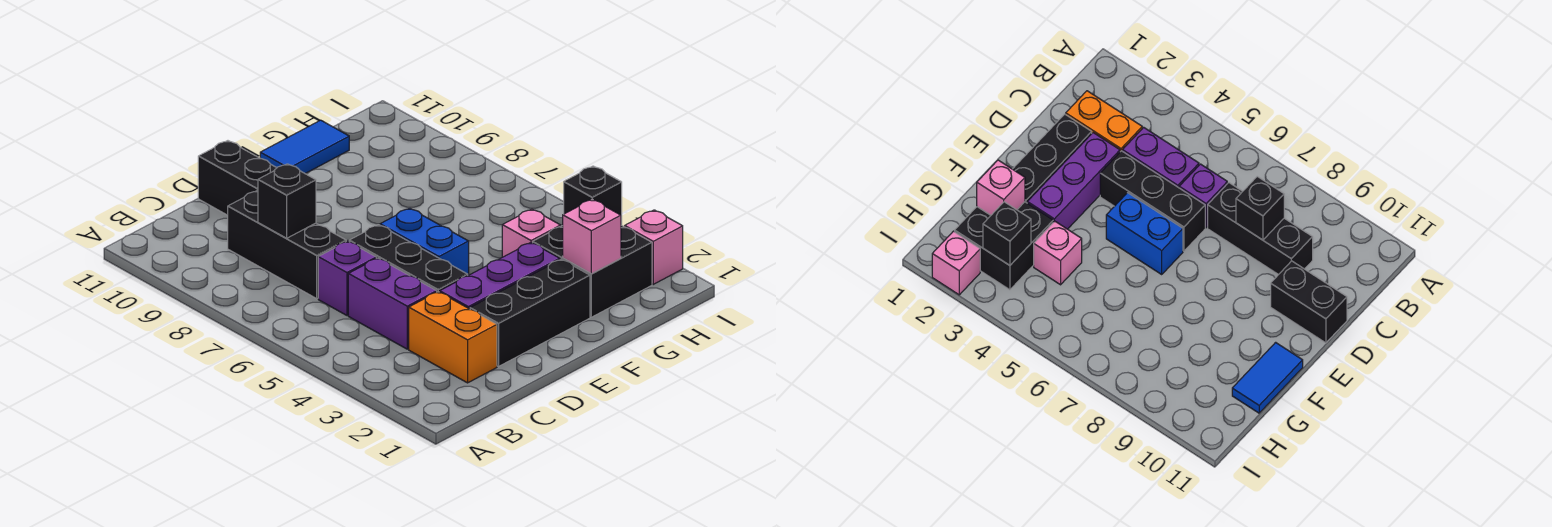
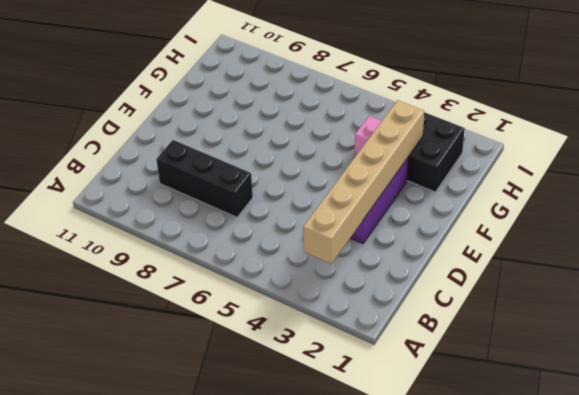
tan 1x6 brick [303,100,424,264] -> none
none -> orange 1x2 brick [409,292,497,383]
none -> purple 1x2 brick [348,258,437,349]
none -> purple 1x1 brick [318,241,376,315]

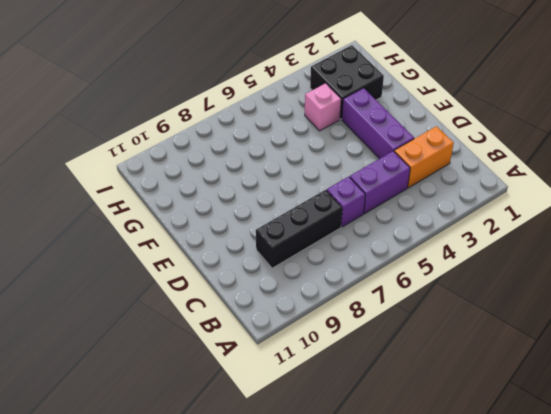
none -> black 1x3 brick [470,259,590,366]
none -> black 1x3 brick [349,225,468,292]
none -> black 1x2 brick [198,141,276,215]

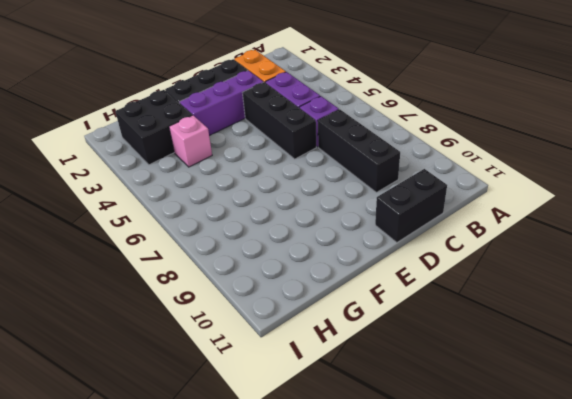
black 1x2 brick [375,169,447,243] -> black 1x2 brick turned to [198,141,276,215]
none -> blue 1x2 brick [380,208,469,275]
none -> blue 1x2 tile [260,120,349,174]
none -> pink 1x1 brick [625,210,683,284]

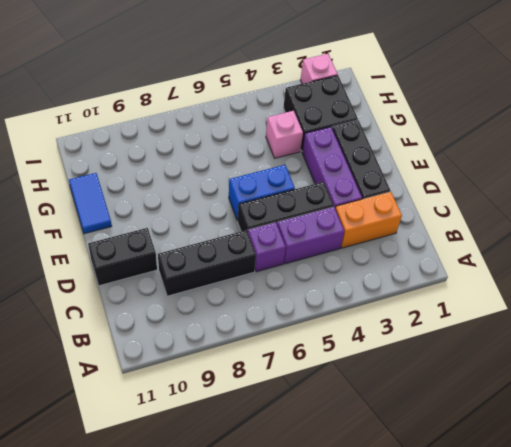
none -> black 1x1 brick [258,164,316,238]
none -> pink 1x1 brick [563,199,621,274]
none -> black 1x1 brick [564,166,622,225]

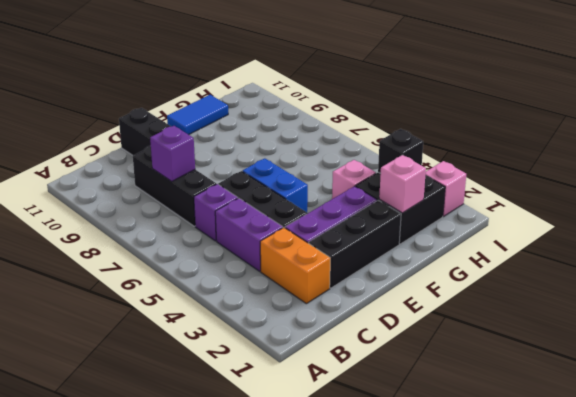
purple 1x1 brick [150,126,195,181] -> black 1x1 brick [258,164,316,238]

